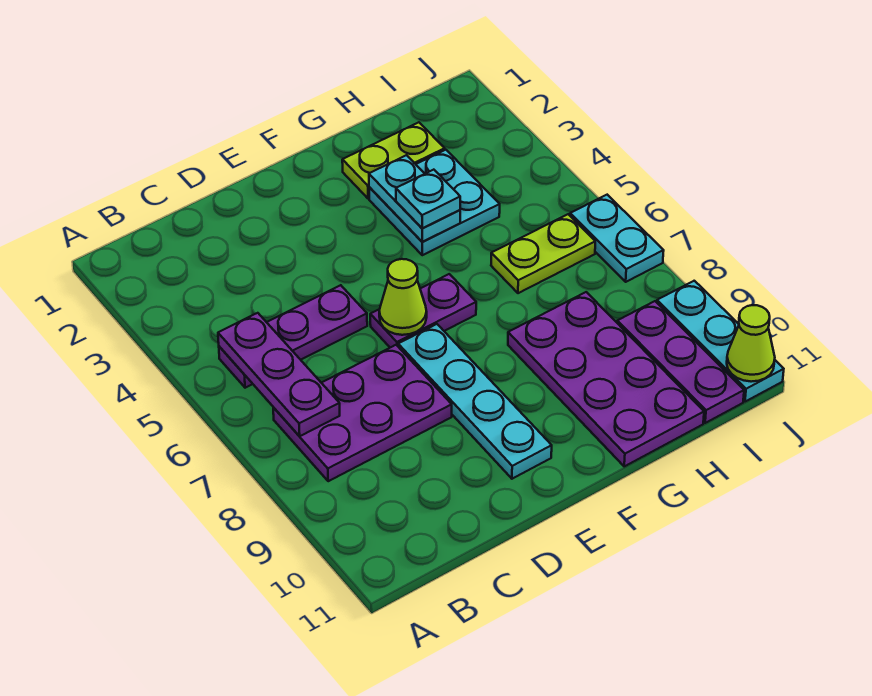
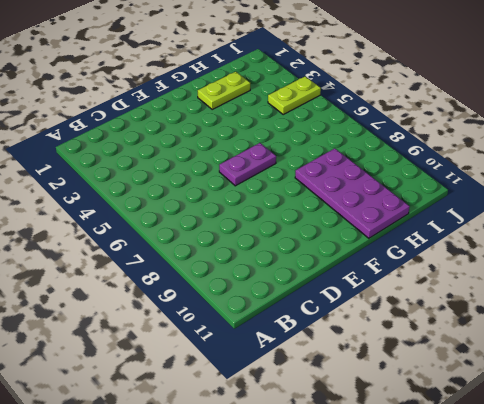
lime 1x2 plate [268,76,321,114] -> lime 1x2 plate moved to [491,214,595,293]
none -> purple 1x3 plate [219,285,367,388]
none -> purple 2x3 plate [273,345,452,481]
none -> cyan 1x4 plate [398,324,552,479]

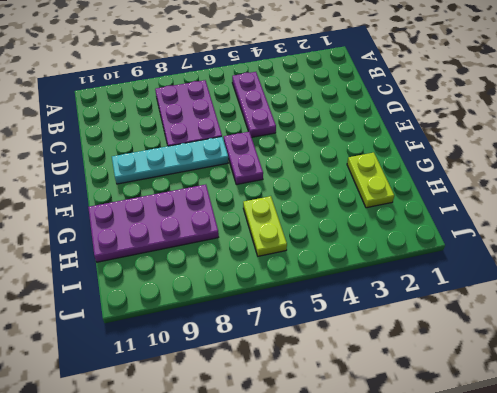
none -> cyan 2x2 plate [369,150,500,255]
none -> purple 1x3 plate [617,301,744,423]
none -> cyan 1x2 plate [570,195,664,282]

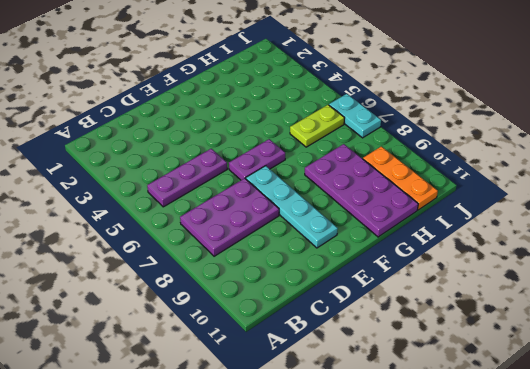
orange 1x3 plate [363,146,438,210] -> purple 1x3 plate [617,301,744,423]
none -> lime 1x2 plate [342,122,445,199]
none -> cyan 2x2 plate [369,150,500,255]
none -> cyan 1x3 plate [657,281,784,402]

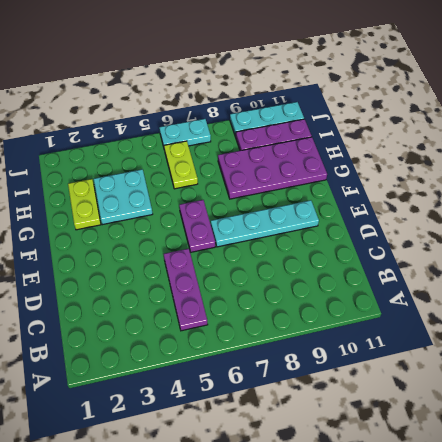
none -> purple 2x3 plate [273,345,452,481]
none -> purple 1x3 plate [218,313,340,436]
none -> lime 1x1 cone [379,259,427,335]

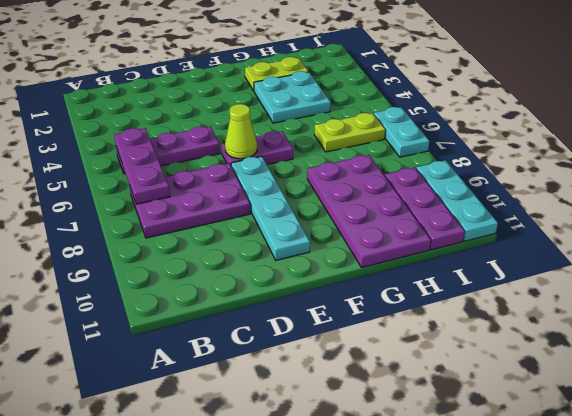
none -> cyan 1x2 plate [369,155,460,242]
none -> lime 1x1 cone [727,305,775,382]
none -> cyan 1x1 plate [396,170,460,228]

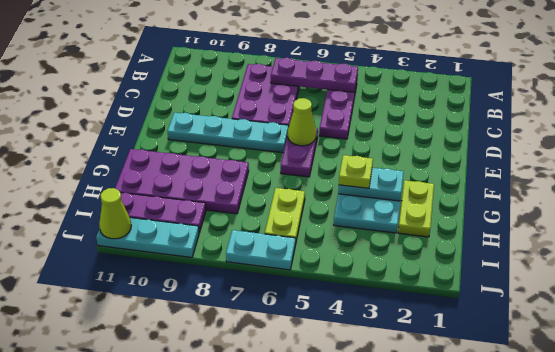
lime 1x1 plate [339,155,373,188] -> cyan 1x1 plate [396,170,460,228]

